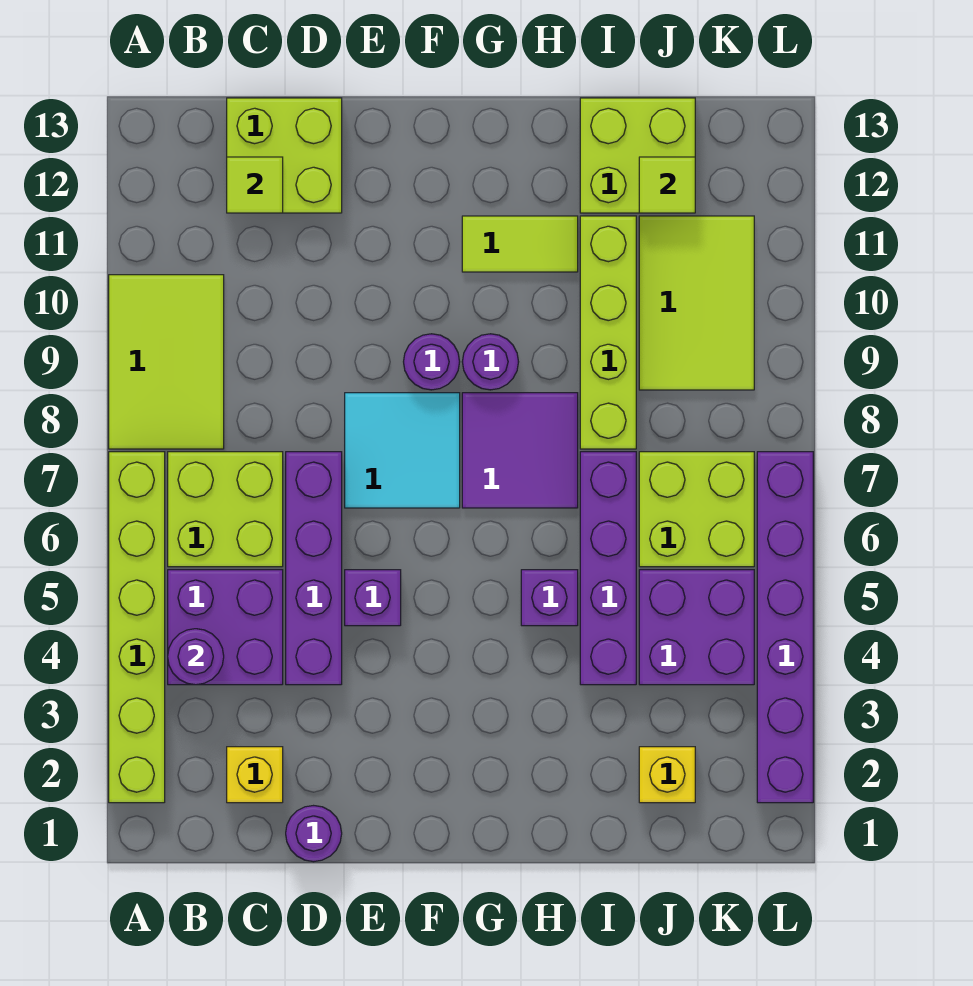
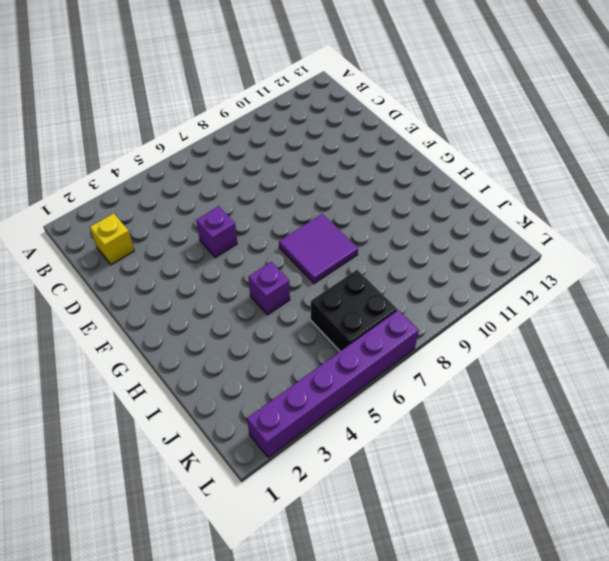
black 2x2 brick [311,270,397,351] -> lime 2x2 brick [639,452,754,567]
none -> lime 1x6 brick [109,452,165,803]
none -> lime 2x3 tile [109,275,224,449]
none -> purple 2x2 brick [168,570,283,685]

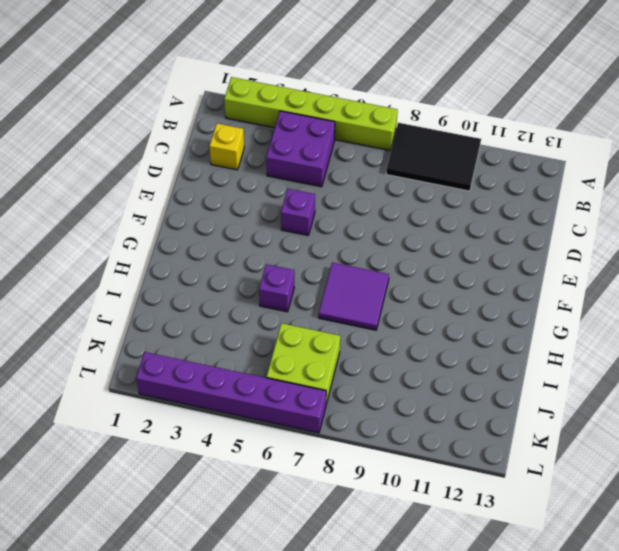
black 2x3 tile [386,123,481,191] -> lime 2x3 tile [109,275,224,449]
none -> lime 2x2 brick [168,452,283,567]
none -> lime 2x2 brick [227,98,342,213]
none -> purple 1x1 round brick [286,806,342,862]

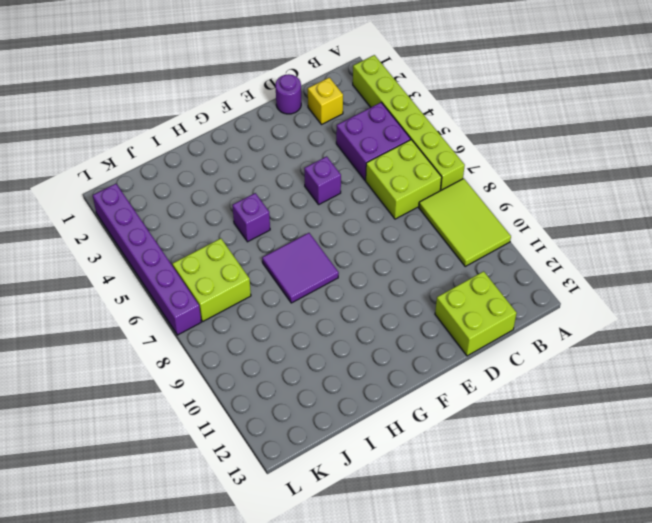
none -> purple 1x4 brick [286,452,342,685]
none -> cyan 2x2 tile [345,393,460,508]
none -> purple 1x1 round brick [404,334,460,390]

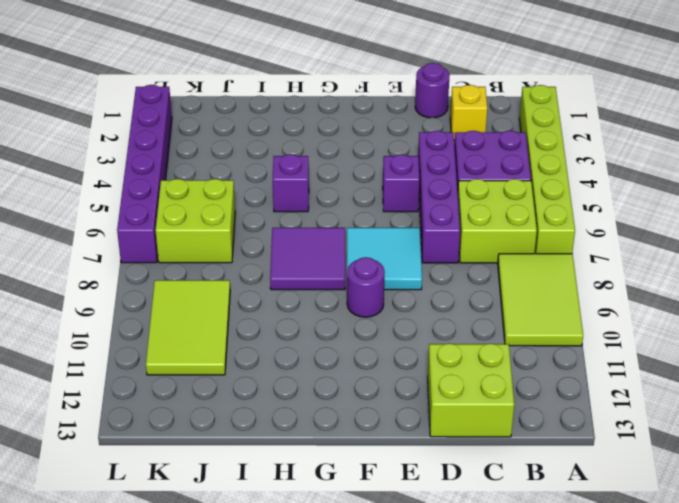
none -> purple 1x1 round brick [462,334,518,390]
none -> lime 1x2 tile [462,216,578,272]
none -> purple 1x4 brick [580,452,636,685]

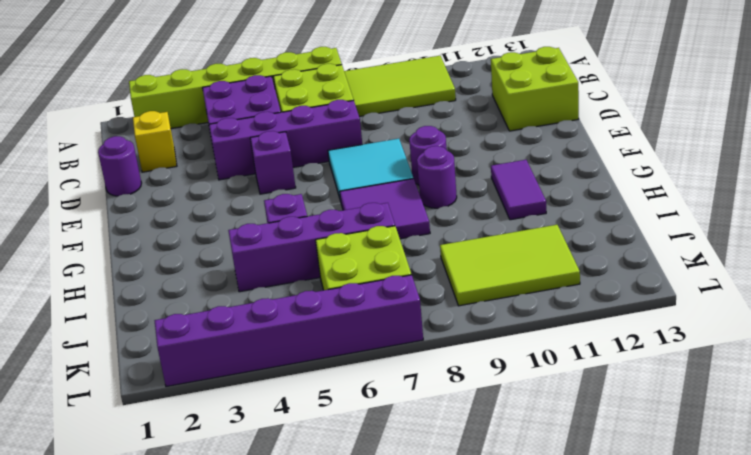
purple 1x2 tile [491,160,546,220] -> lime 1x2 tile [462,216,578,272]
none -> lime 1x4 brick [580,216,636,449]
none -> lime 2x2 brick [580,98,695,213]
none -> yellow 1x1 brick [639,747,695,803]

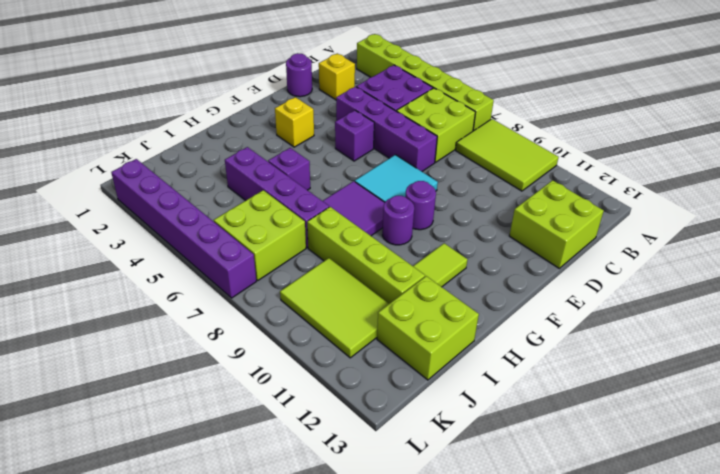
yellow 1x1 brick [275,97,314,147] -> yellow 1x1 brick moved to [639,747,695,803]
none -> purple 2x2 brick [639,570,754,685]
none -> purple 1x1 round brick [168,629,224,685]
none -> lime 1x1 tile [227,157,283,213]

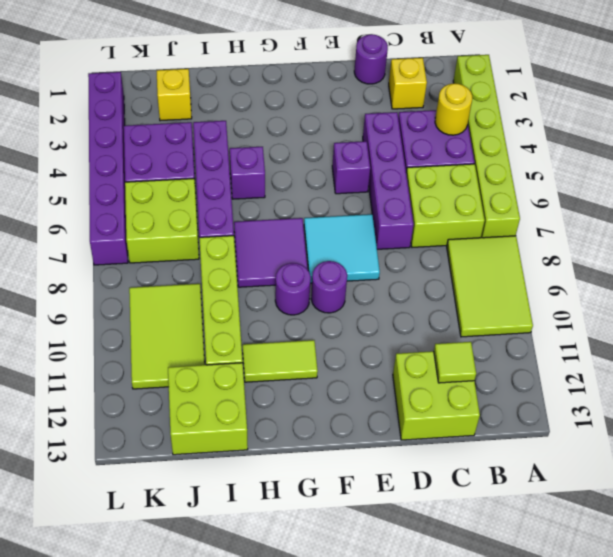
yellow 1x1 round brick [435,83,472,135] -> purple 1x1 round brick [168,629,224,685]
none -> lime 1x1 tile [639,157,695,213]

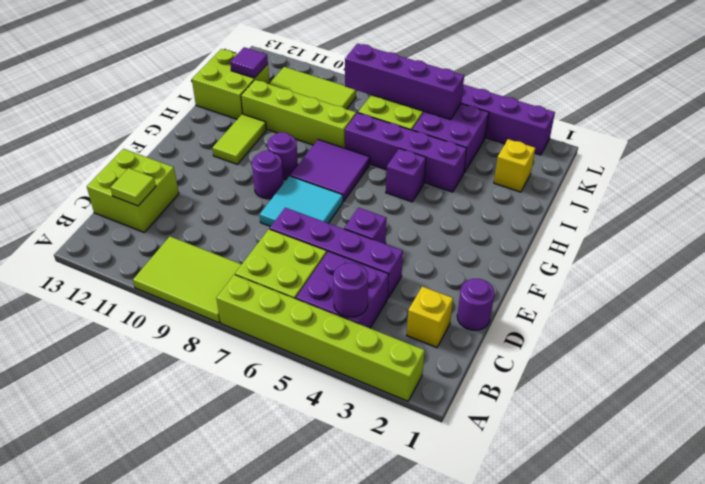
purple 1x1 tile [230,47,268,78] -> lime 1x1 tile [639,157,695,213]
purple 1x4 brick [345,44,464,120] -> none

